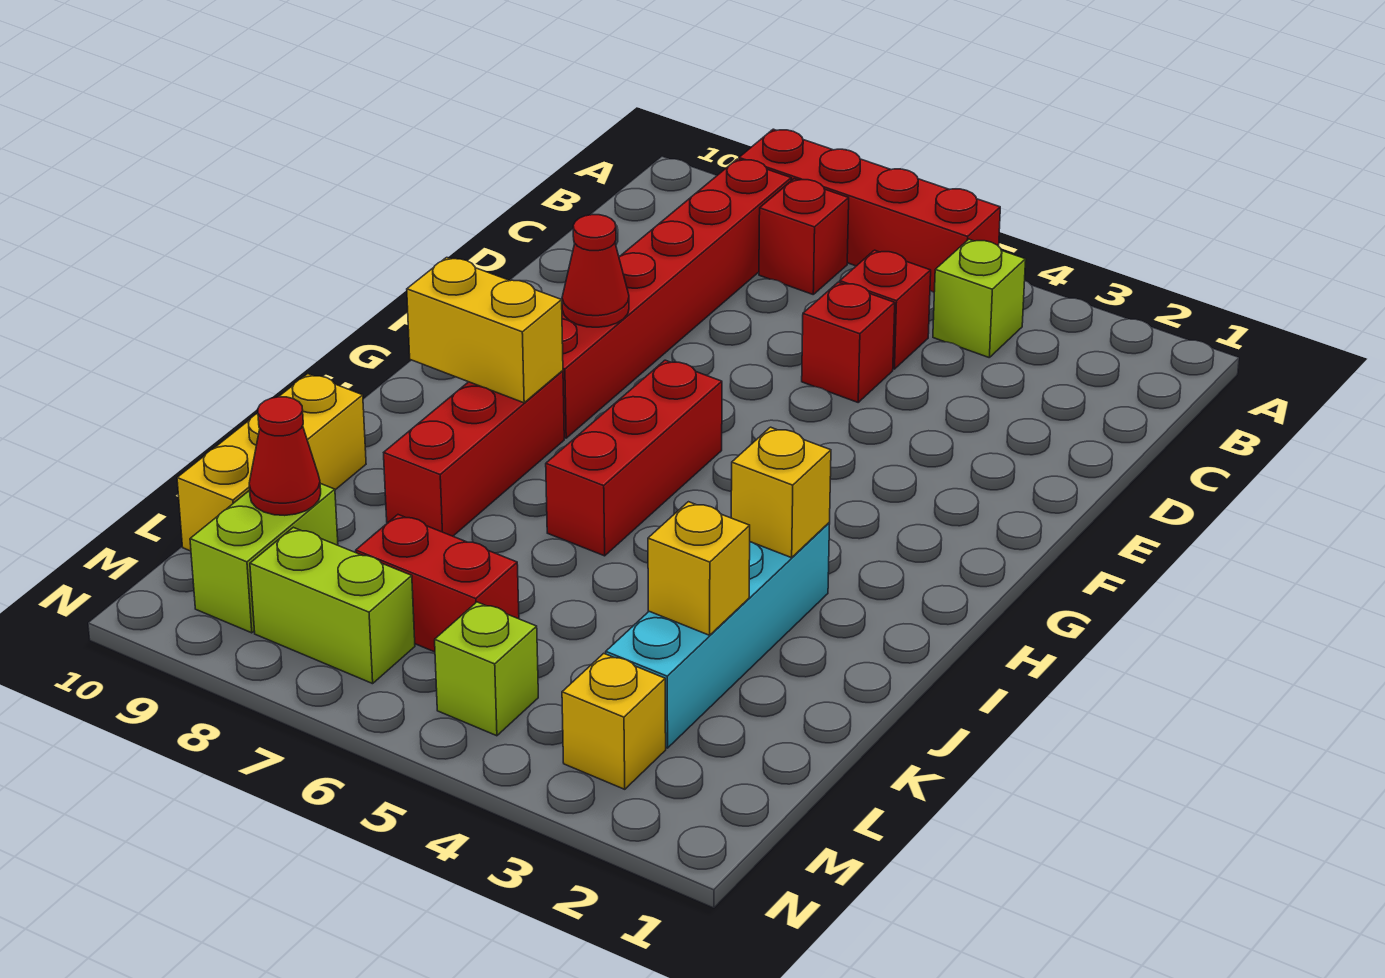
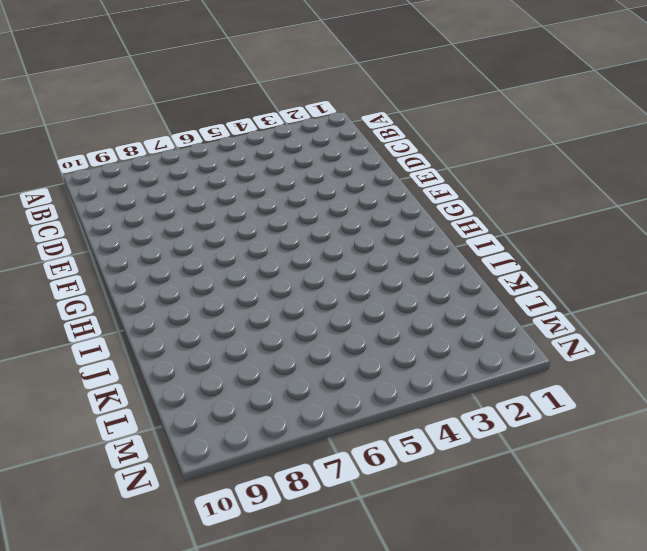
none -> red 1x4 brick [739,129,1000,292]
none -> lime 1x1 brick [933,239,1026,357]
none -> red 1x1 brick [759,179,849,294]

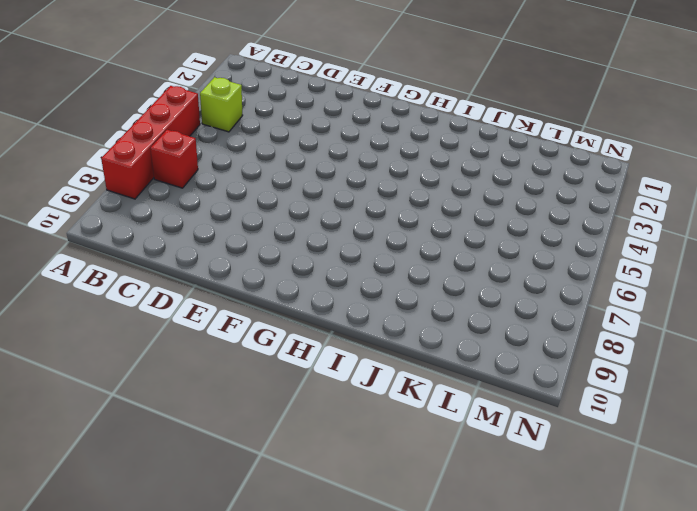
none -> red 1x6 brick [562,159,791,438]
none -> red 1x1 brick [840,250,931,369]
none -> red 1x1 brick [802,282,895,402]

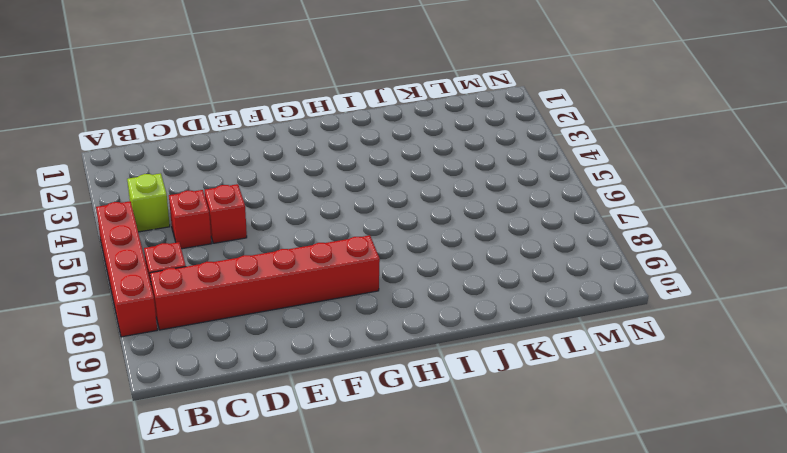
none -> red 1x3 brick [546,360,722,556]
none -> red 1x3 brick [384,371,564,536]
none -> cyan 1x4 brick [606,523,830,748]

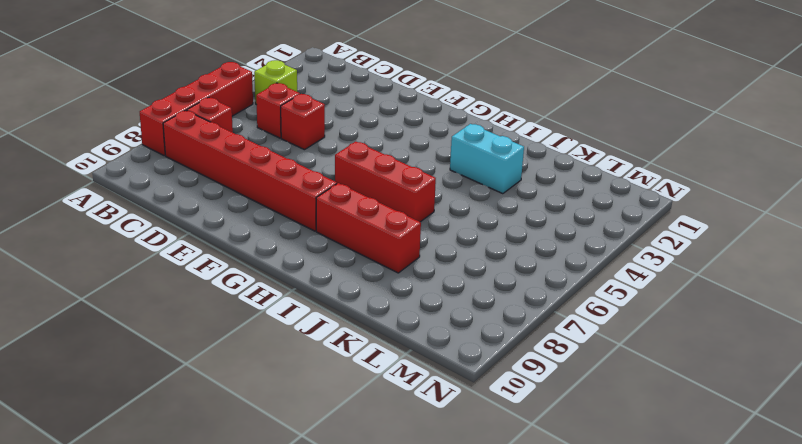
cyan 1x2 brick [450,124,524,194] -> cyan 1x4 brick [606,523,830,748]
none -> yellow 1x3 brick [177,374,366,551]
none -> red 1x2 brick [356,515,519,652]
none -> lime 1x2 brick [190,483,338,633]

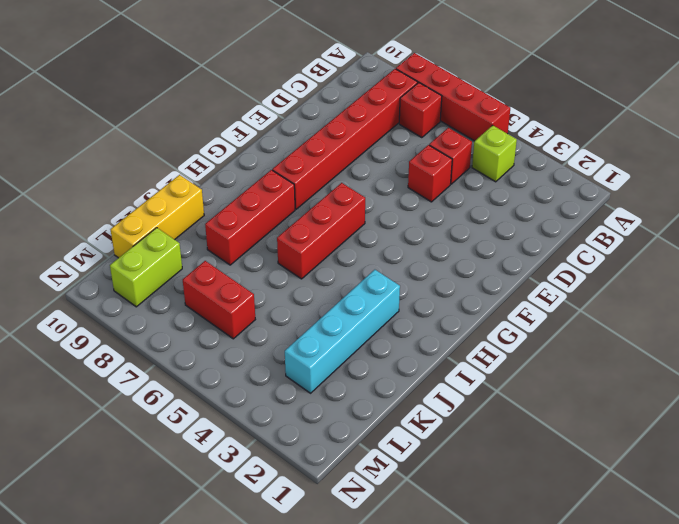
none -> yellow 1x1 brick [562,653,666,789]
none -> lime 1x1 brick [435,602,538,736]
none -> lime 1x2 brick [250,527,415,684]

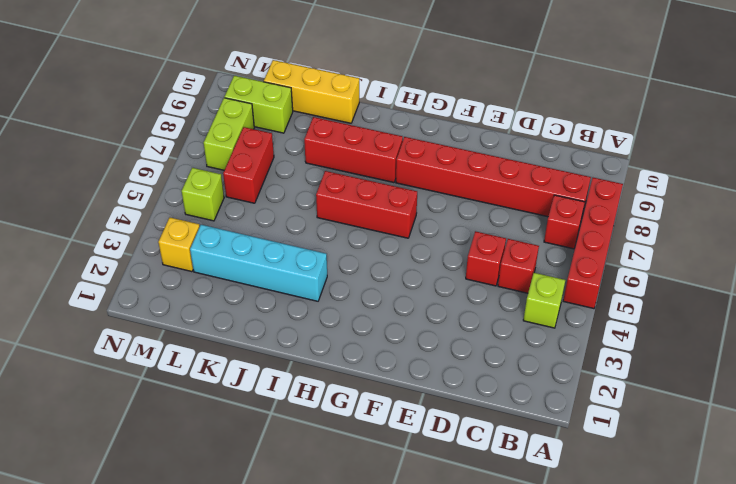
none -> red 1x1 cone [562,215,629,327]
none -> yellow 1x2 brick [407,257,563,403]
none -> yellow 1x1 brick [731,427,831,558]

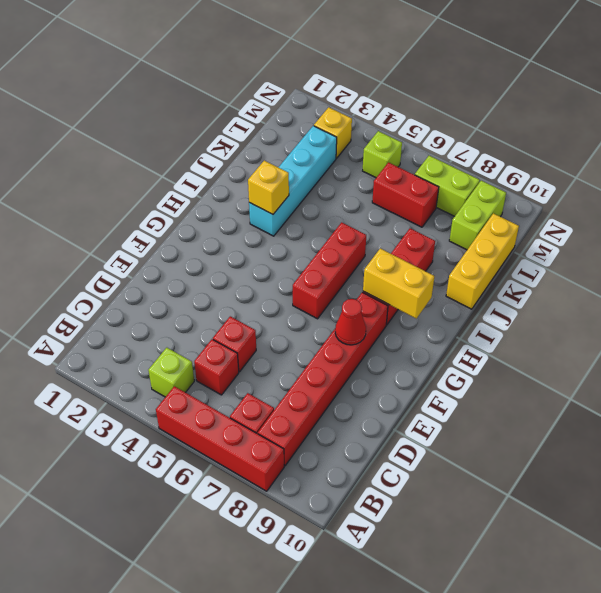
none -> yellow 1x1 brick [648,502,750,635]
none -> red 1x1 cone [249,397,321,516]

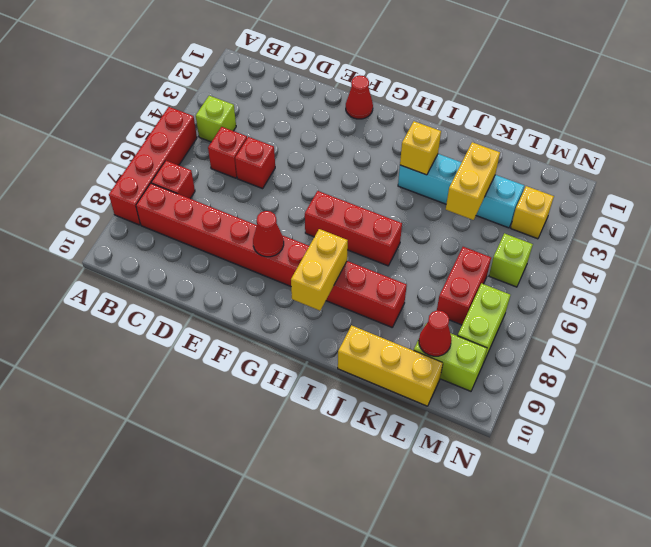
red 1x1 cone [346,75,373,119] -> none
yellow 1x2 brick [446,142,500,220] -> yellow 1x1 brick [648,502,750,635]

